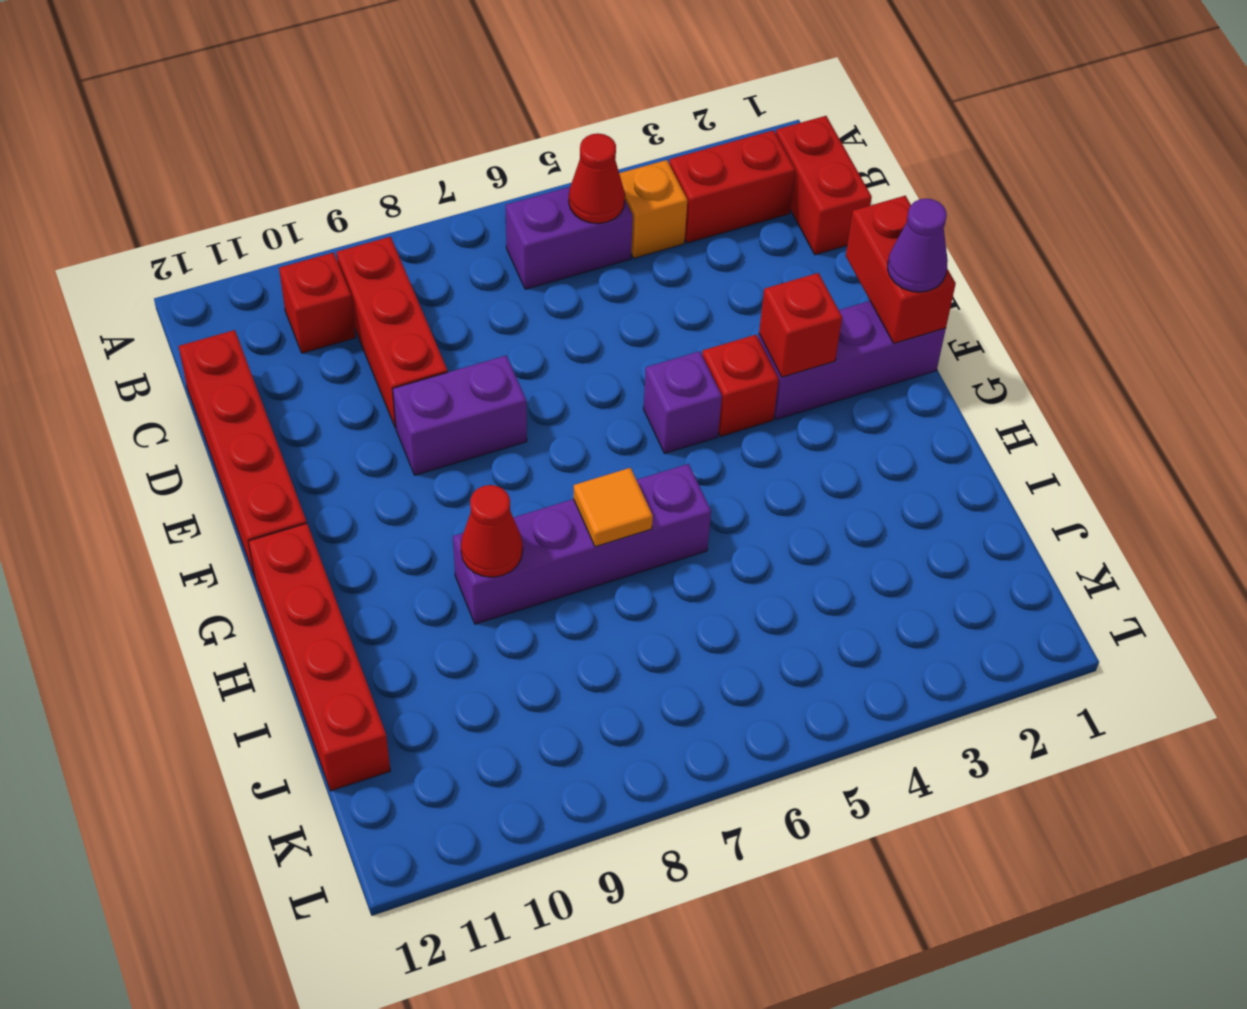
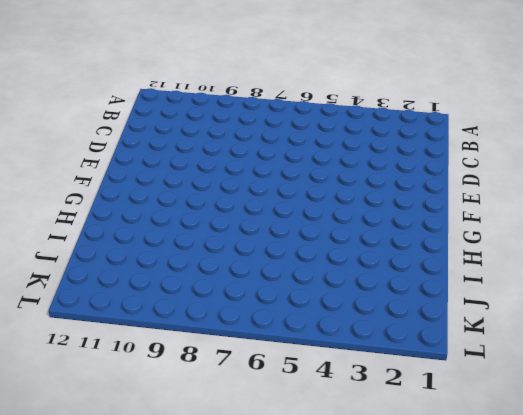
none -> red 1x2 brick [776,116,872,255]
none -> red 1x2 brick [669,130,795,243]
none -> orange 1x1 brick [619,160,687,258]

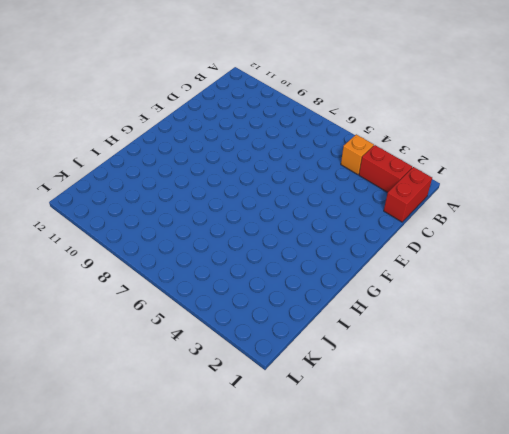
none -> purple 1x2 brick [506,187,633,289]
none -> red 1x3 brick [337,237,448,428]
none -> red 1x1 brick [279,253,356,353]

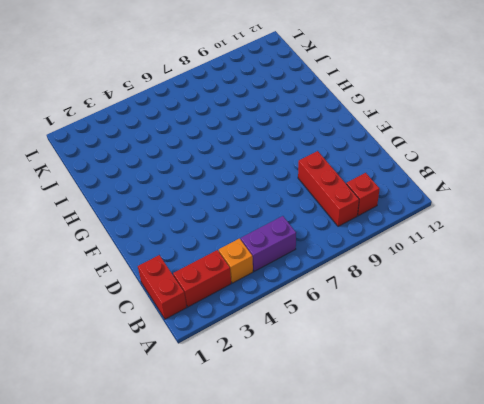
none -> red 1x4 brick [179,330,307,577]
none -> purple 1x2 brick [393,356,527,475]
none -> purple 1x3 brick [758,301,946,420]

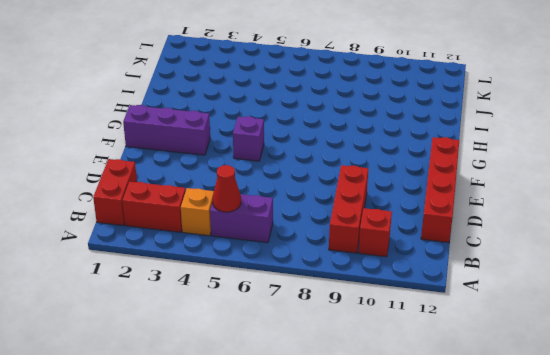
none -> purple 1x2 brick [393,356,527,475]
none -> red 1x1 brick [702,335,779,436]
none -> red 1x4 brick [248,523,390,791]

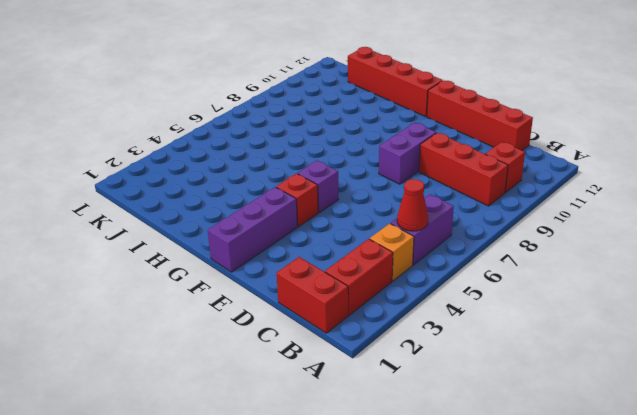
none -> purple 1x4 brick [453,464,711,624]
none -> red 1x2 brick [846,196,956,343]
none -> red 1x1 brick [759,273,842,377]

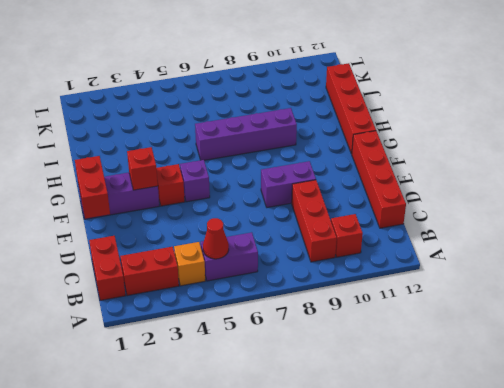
none -> orange 1x1 tile [573,468,653,547]
none -> red 1x1 cone [461,485,523,577]
none -> purple 1x1 cone [888,199,948,292]

